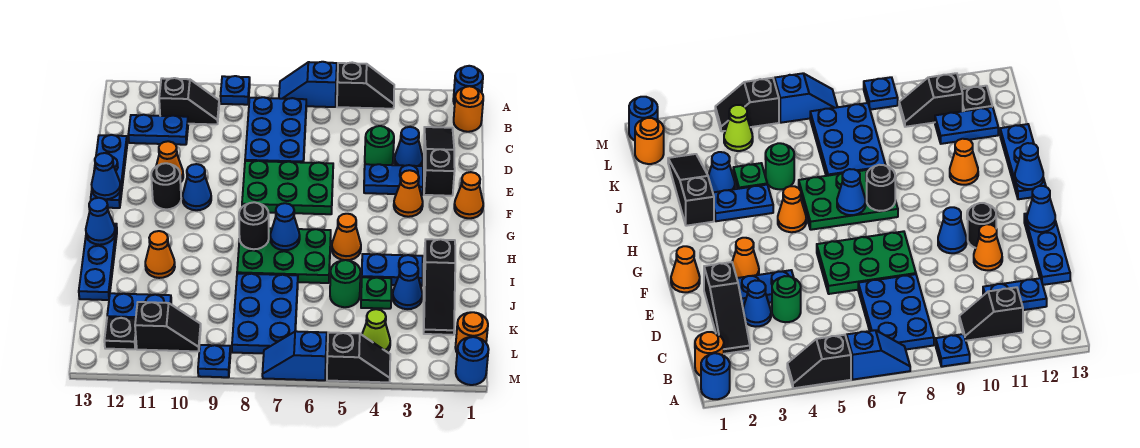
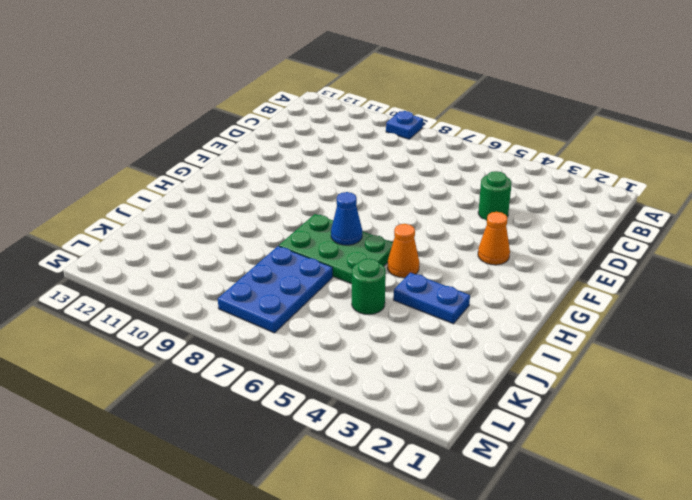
none -> blue 1x1 round brick [453,66,483,104]
none -> black 1x2 slope [337,63,394,109]
none -> blue 1x2 slope [279,62,337,107]
none -> orange 1x1 round brick [454,86,483,132]

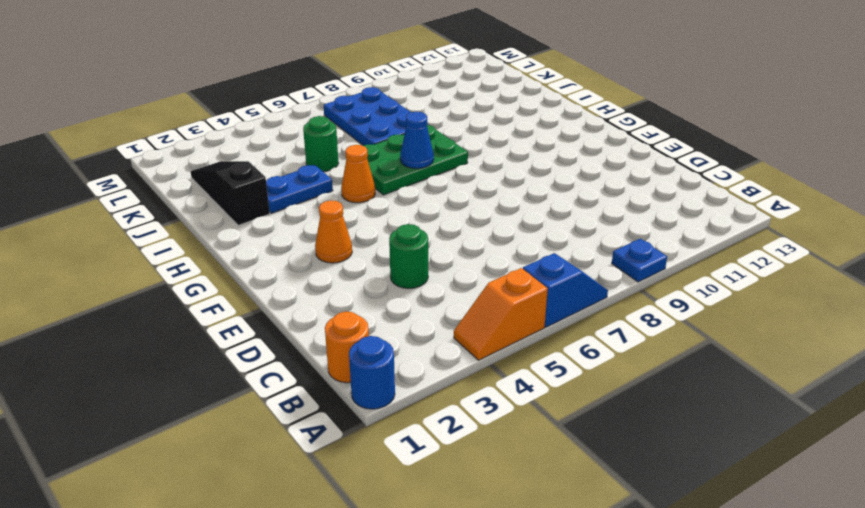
orange 1x2 slope [454,268,548,360] -> black 1x2 slope [337,63,394,109]
none -> blue 2x3 plate [245,97,306,163]
none -> black 1x2 slope [159,78,219,124]
none -> black 1x3 slope [424,127,455,196]
none -> blue 1x2 plate [128,115,188,145]

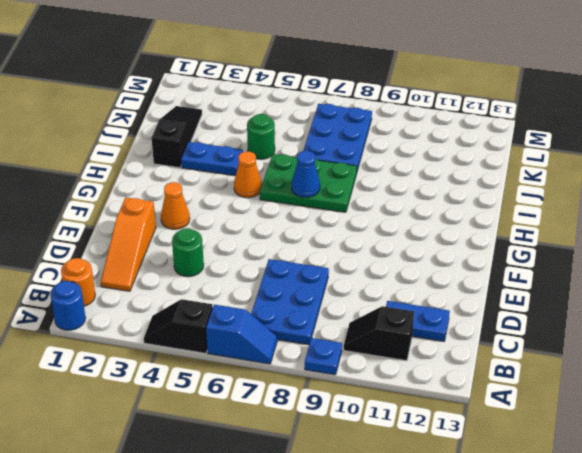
orange 1x3 slope [101,197,156,291] -> black 1x3 slope [424,127,455,196]
none -> blue 1x1 cone [394,127,423,166]
none -> blue 1x3 plate [91,135,127,208]
none -> blue 1x2 plate [364,164,423,195]
none -> green 2x3 plate [242,161,333,214]

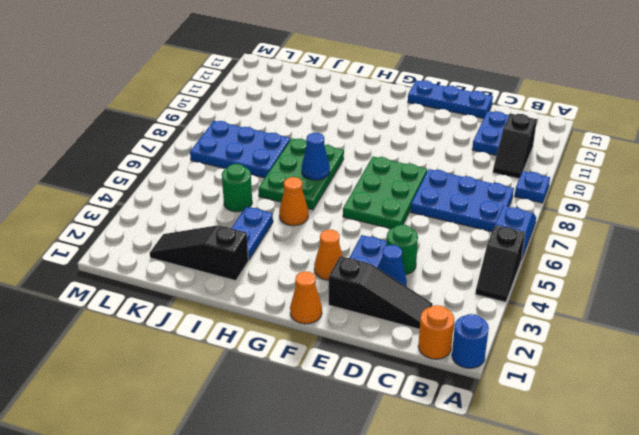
none -> orange 1x1 cone [156,141,183,183]
none -> blue 1x1 cone [183,164,211,210]
none -> black 1x1 round brick [151,163,181,209]
none -> blue 1x3 plate [79,224,117,300]

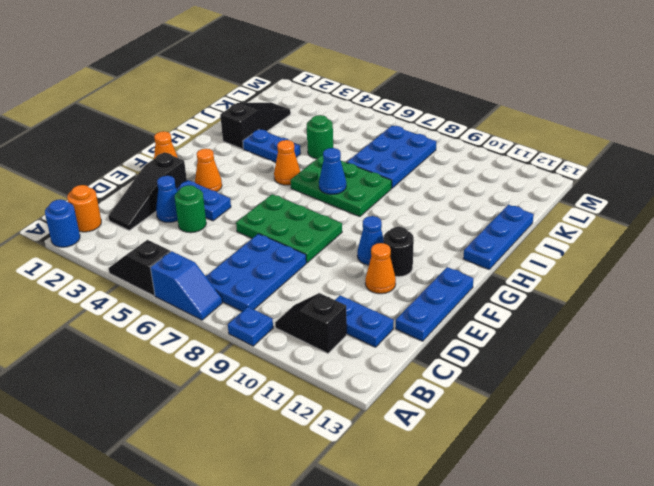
none -> orange 1x1 cone [145,231,175,278]
none -> blue 1x1 cone [392,262,422,309]
none -> green 1x1 plate [361,277,391,309]
none -> blue 1x2 plate [107,293,171,318]

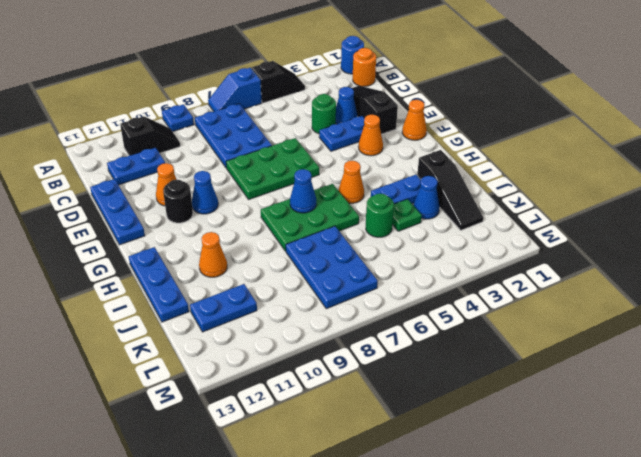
none -> orange 1x1 round brick [455,312,488,352]
none -> lime 1x1 cone [362,309,390,352]
none -> black 1x2 slope [135,302,201,351]
none -> black 1x1 plate [104,317,136,349]

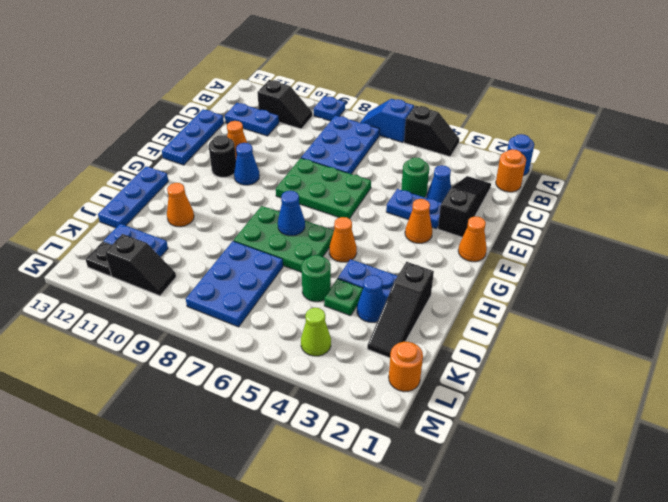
none -> blue 1x1 round brick [456,337,489,385]
none -> black 1x2 slope [327,333,390,382]
none -> blue 1x2 slope [262,331,327,380]
none -> blue 1x1 plate [198,345,231,377]

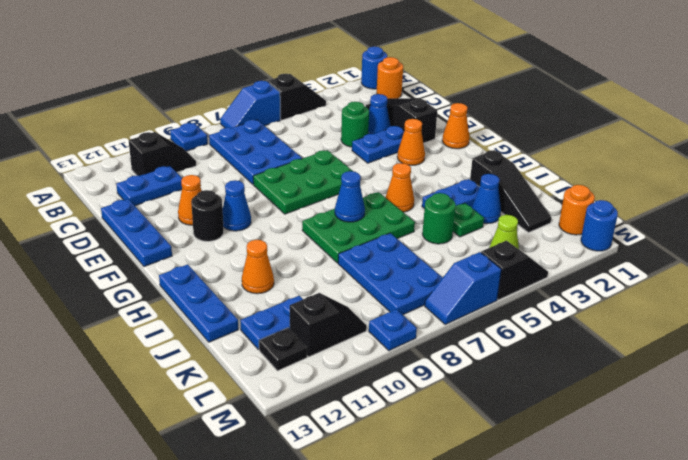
none -> blue 1x1 cone [92,153,121,199]
none -> black 1x1 round brick [239,202,269,249]
none -> blue 1x1 cone [86,198,115,245]

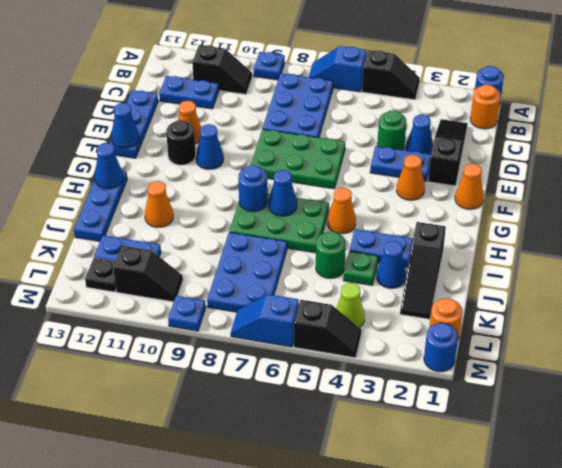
blue 1x1 round brick [238,165,268,212] -> black 1x1 round brick [239,202,269,249]

